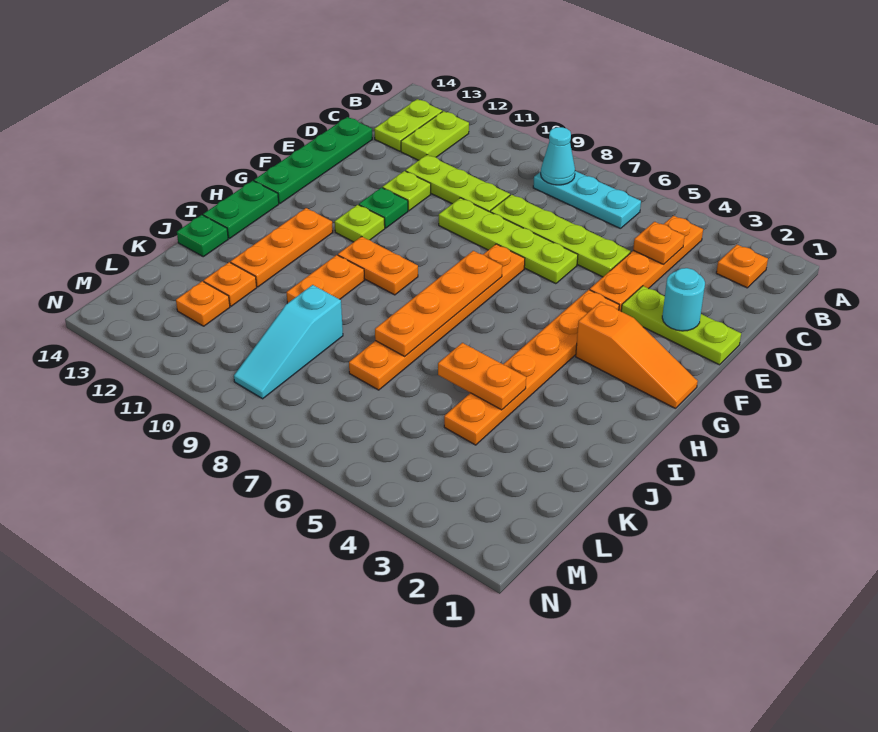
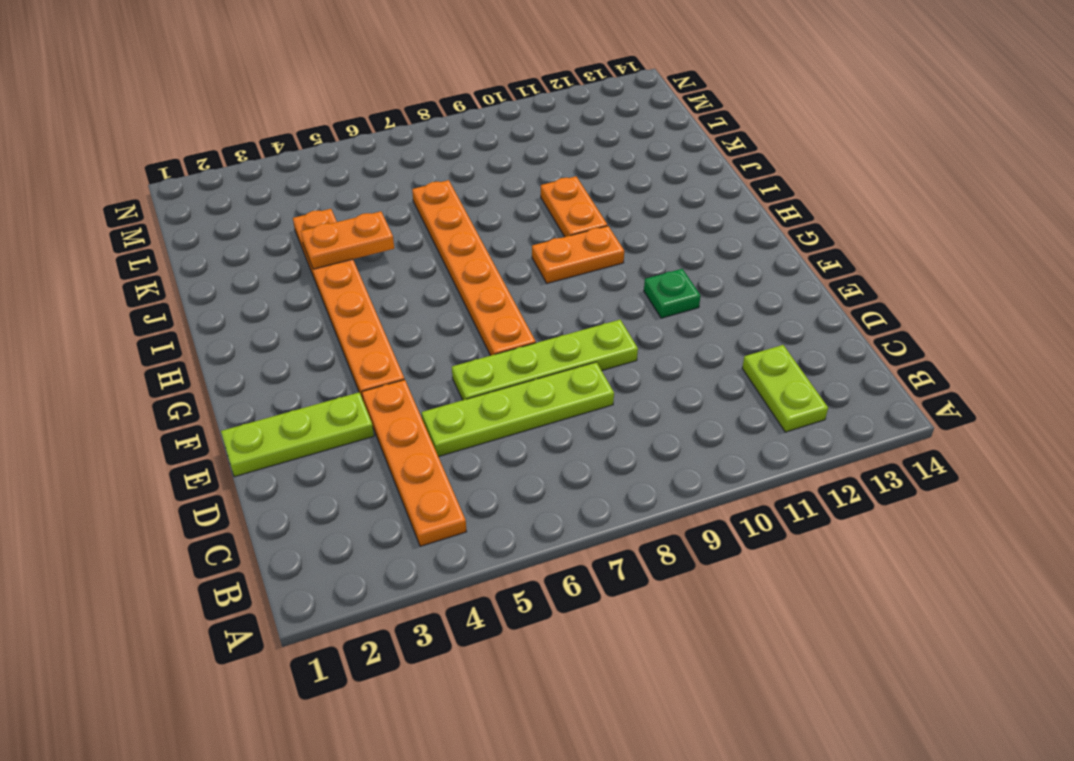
none -> orange 1x1 plate [716,245,768,288]
none -> cyan 1x3 plate [533,171,641,229]
none -> lime 1x2 plate [374,99,442,151]

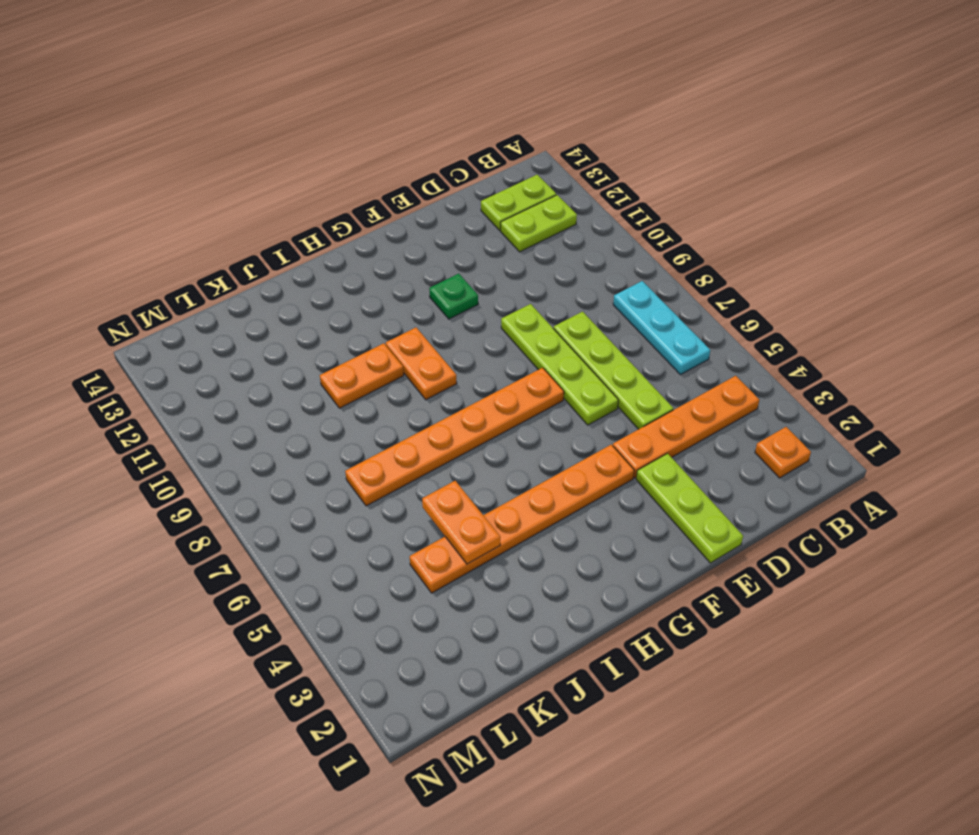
none -> lime 1x3 plate [406,155,510,212]
none -> green 1x4 plate [254,117,372,204]
none -> lime 1x1 plate [382,171,431,211]

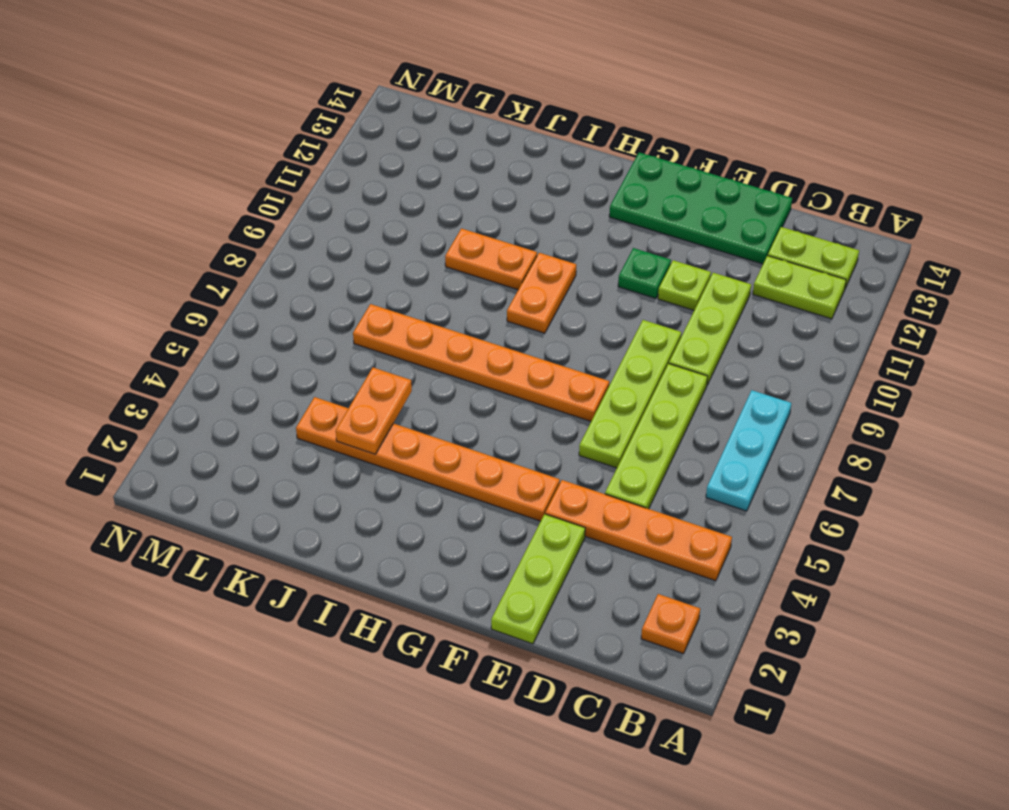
green 2x4 plate [609,152,792,264] -> green 1x4 plate [254,117,372,204]
none -> orange 1x3 slope [576,302,698,409]
none -> lime 1x1 plate [335,205,385,242]
none -> orange 1x3 plate [230,208,333,287]

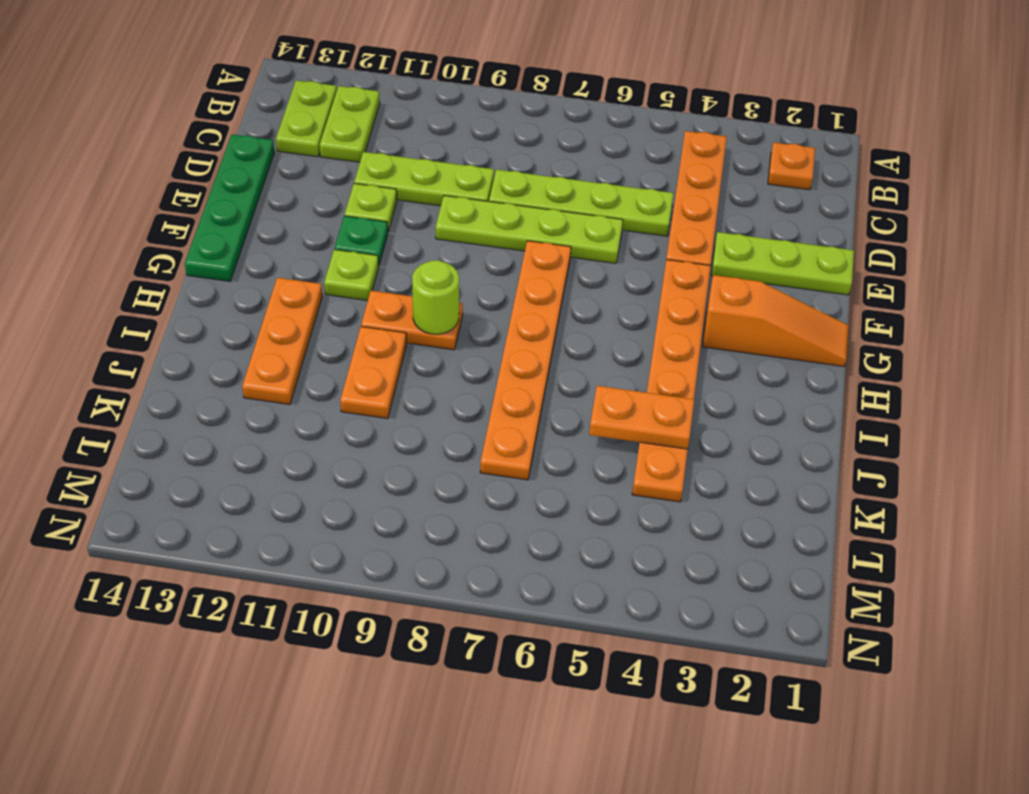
lime 1x1 round brick [412,260,459,334] -> none
none -> cyan 1x3 plate [533,171,641,229]
none -> green 1x2 plate [203,181,279,239]
none -> green 1x1 plate [177,215,228,257]

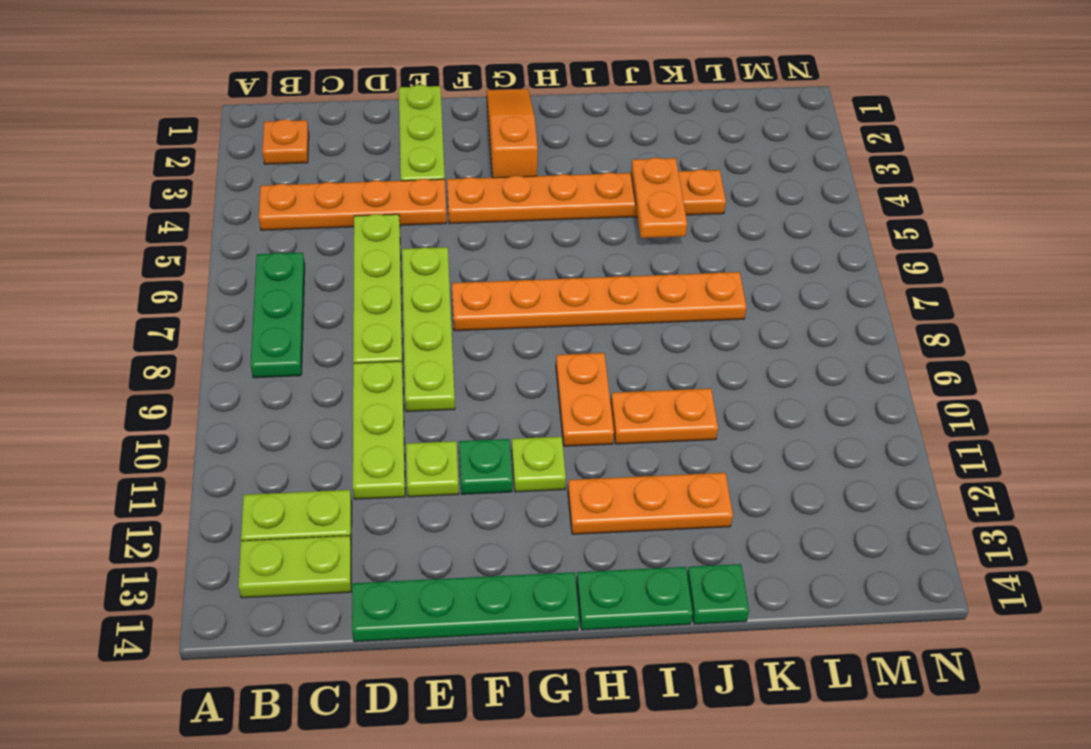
green 1x3 plate [251,253,305,378] -> cyan 1x3 plate [533,171,641,229]
none -> cyan 1x3 slope [234,285,343,399]
none -> orange 1x1 plate [203,262,257,306]
none -> orange 1x1 plate [176,281,230,326]

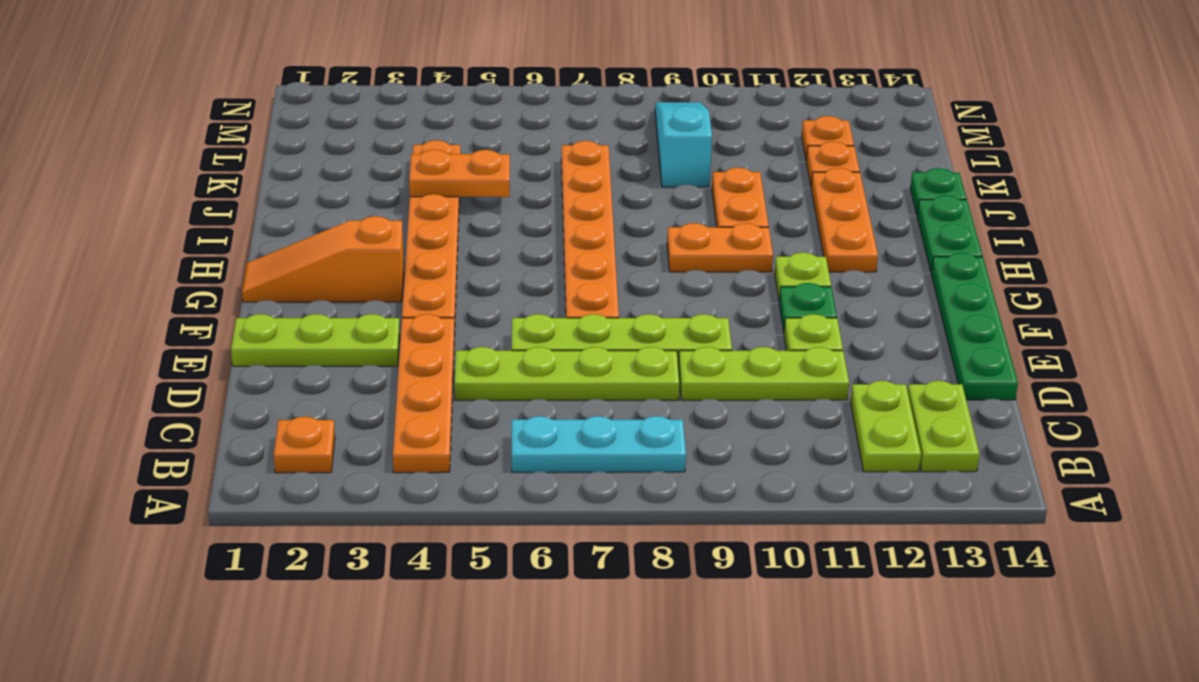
none -> cyan 1x1 cone [541,127,575,185]
none -> orange 1x1 plate [633,222,685,264]
none -> cyan 1x1 round brick [662,268,705,331]

